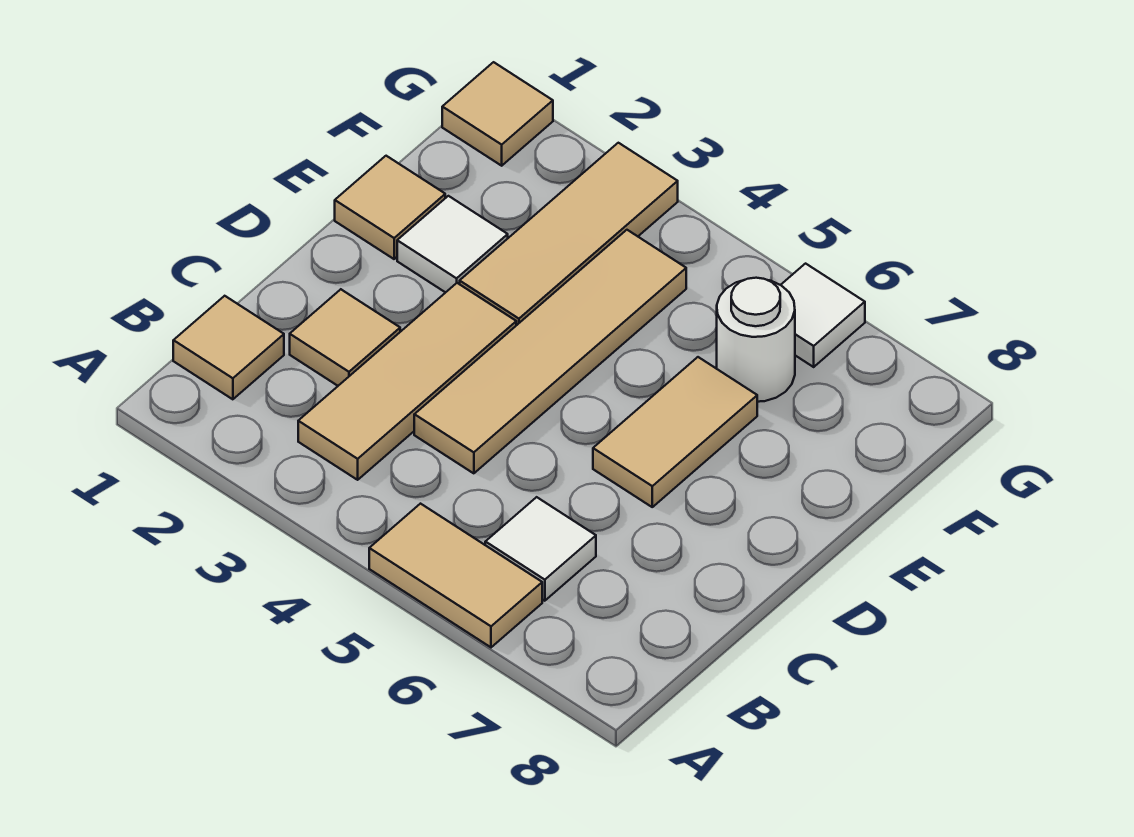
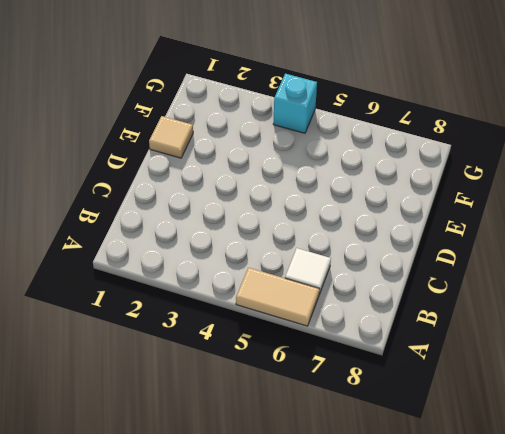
cyan 1x1 brick [273,74,317,133] -> none
none -> tan 1x1 tile [173,296,284,399]
none -> tan 1x3 tile [298,283,516,480]
none -> tan 1x1 tile [290,289,400,386]

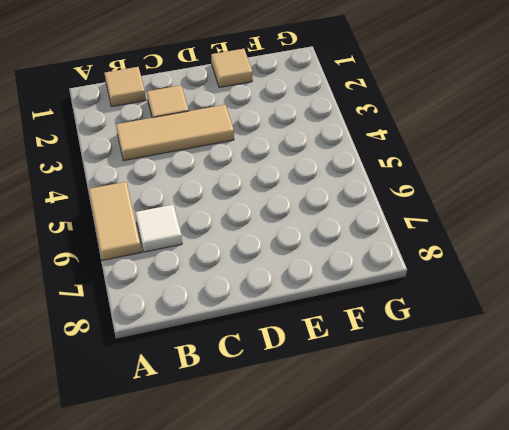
none -> tan 1x4 tile [414,230,686,473]
none -> tan 1x2 tile [593,357,757,507]
none -> white 1x1 tile [397,196,508,293]

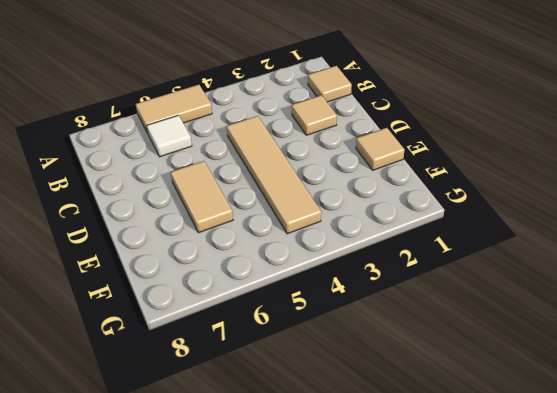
none -> tan 1x3 tile [298,283,516,480]
none -> white 1x1 tile [397,196,508,293]
none -> tan 1x3 tile [460,143,678,325]

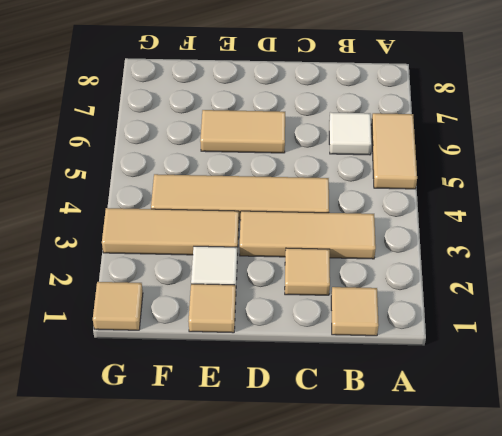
none -> white 1x1 round brick [717,278,795,402]
none -> white 1x1 tile [781,264,865,367]

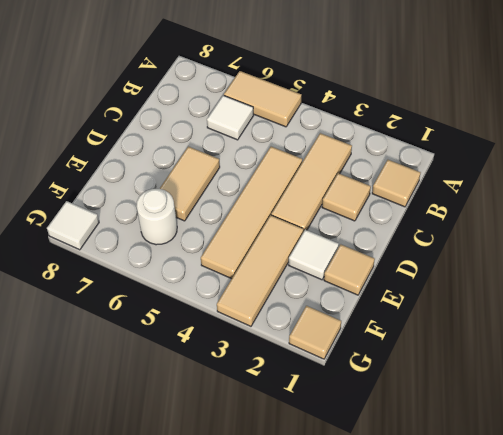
white 1x1 tile [47,201,99,250] -> white 1x1 tile moved to [781,264,865,367]

